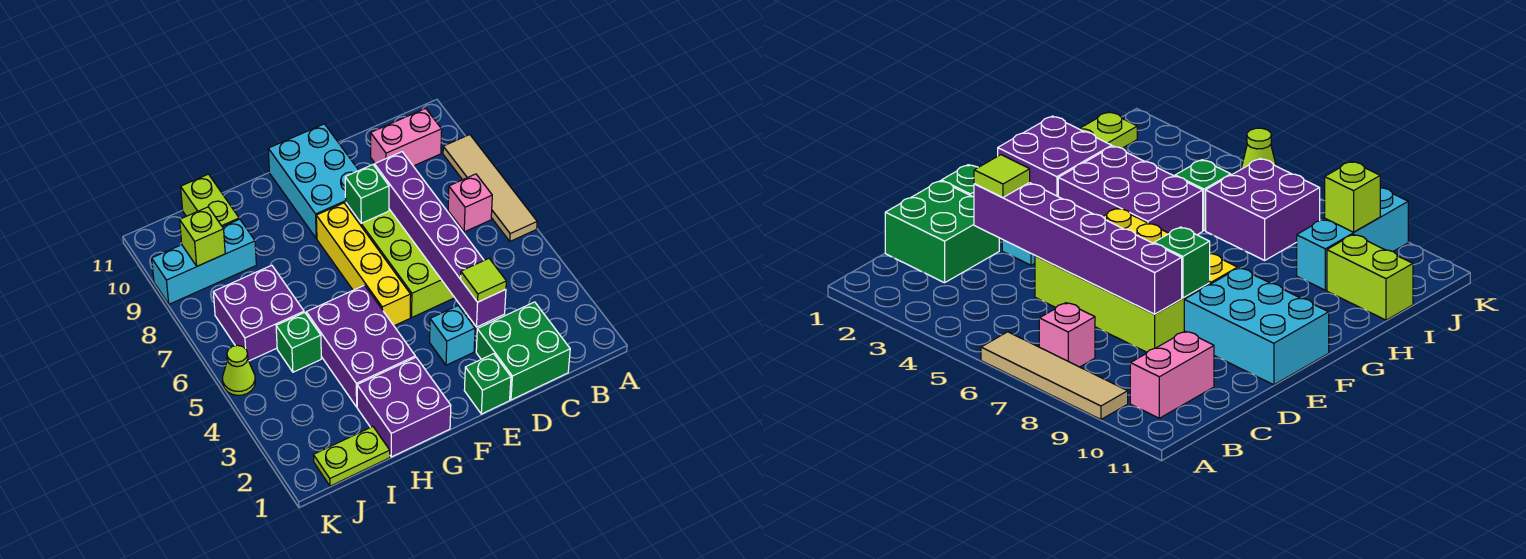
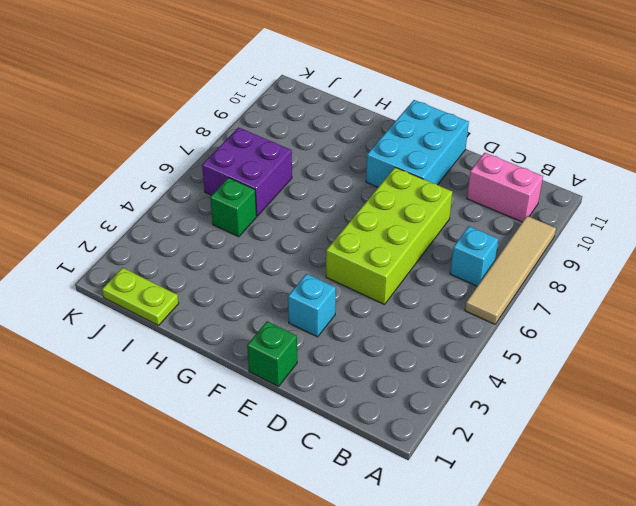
cyan 1x1 brick [450,226,498,286] -> pink 1x1 brick [448,174,492,232]
none -> green 2x2 brick [476,302,570,400]
none -> yellow 1x4 brick [316,203,411,326]
none -> purple 2x2 brick [357,357,451,457]

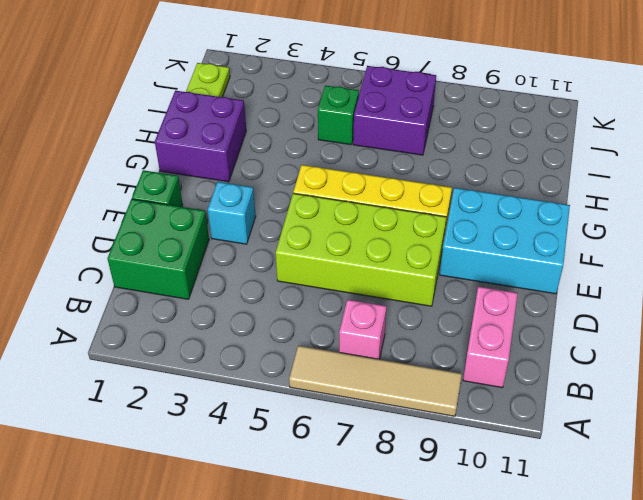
none -> purple 2x3 brick [306,285,415,407]
none -> cyan 1x3 brick [152,219,256,304]
none -> lime 1x2 brick [181,174,239,227]

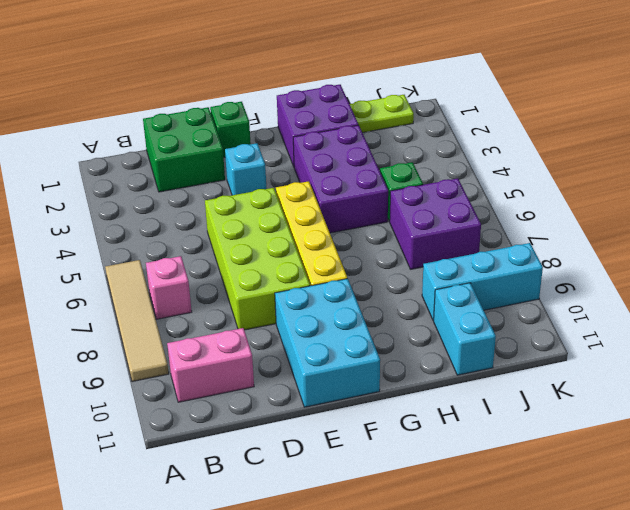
cyan 1x2 brick [434,283,496,375] -> lime 1x2 brick [181,174,239,227]
none -> lime 1x1 cone [223,345,255,395]
none -> purple 1x6 brick [375,152,506,327]
none -> green 1x1 brick [345,165,389,223]

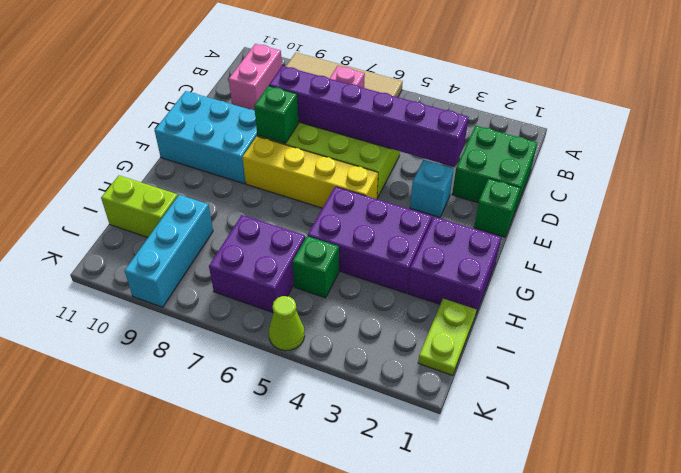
none -> lime 1x1 brick [180,207,225,266]
none -> lime 1x1 tile [461,259,506,302]

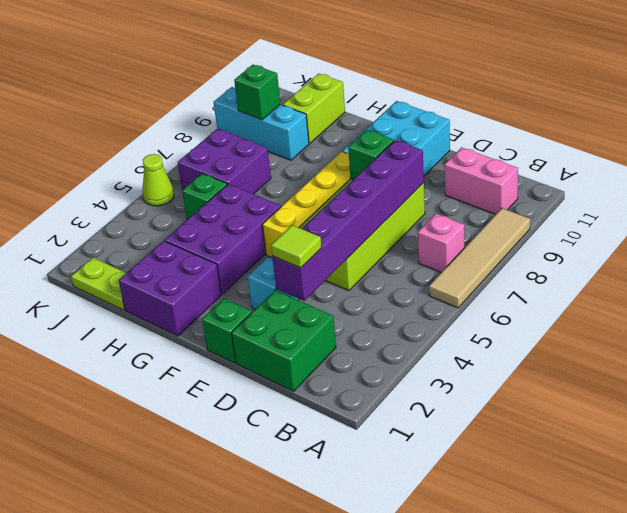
green 1x1 brick [234,65,280,120] -> lime 1x1 brick [180,207,225,266]

